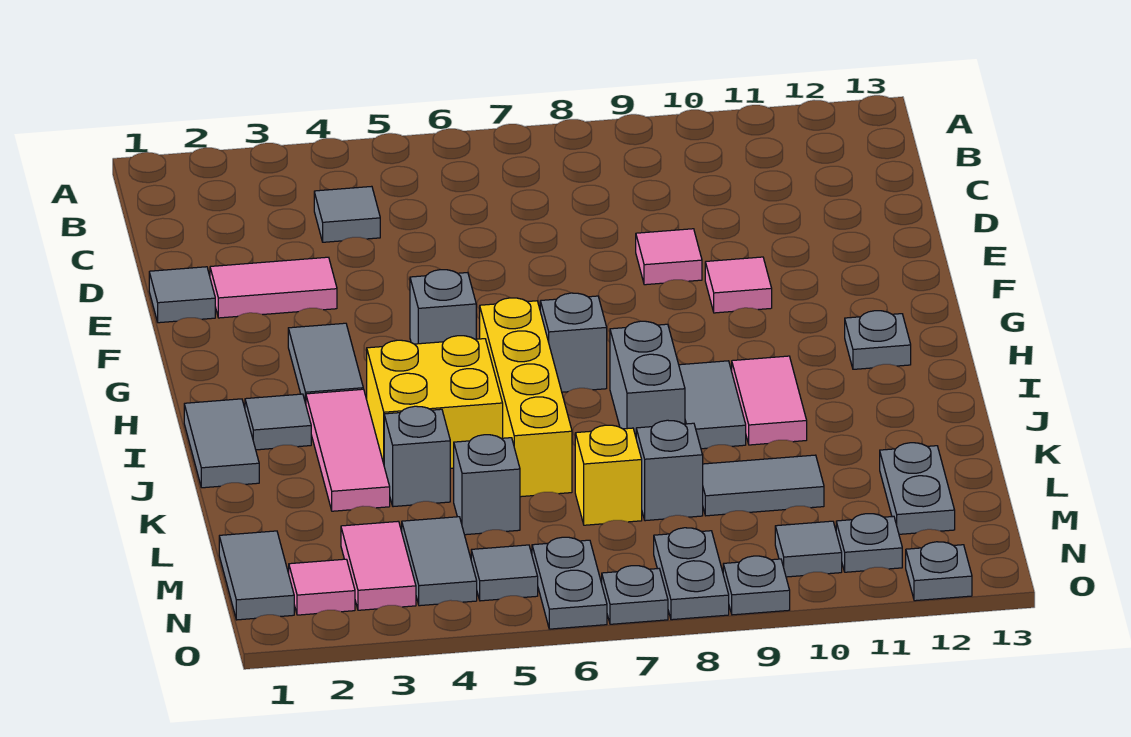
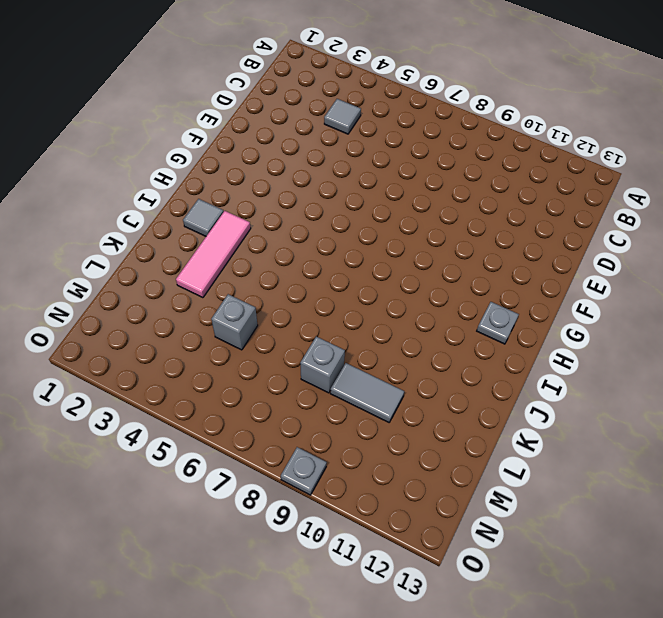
none -> grey 1x1 tile [149,267,215,323]
none -> pink 1x2 tile [210,257,337,318]
none -> pink 1x1 tile [636,229,702,285]
none -> pink 1x1 tile [705,257,772,313]

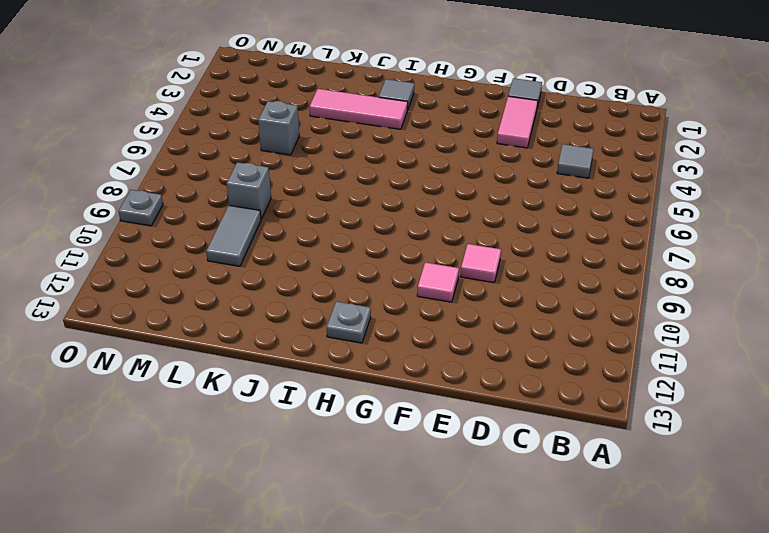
none -> grey 1x2 tile [288,323,363,404]
none -> grey 1x1 brick [410,270,476,344]
none -> yellow 1x4 brick [480,298,572,497]
none -> grey 1x1 brick [540,293,607,392]

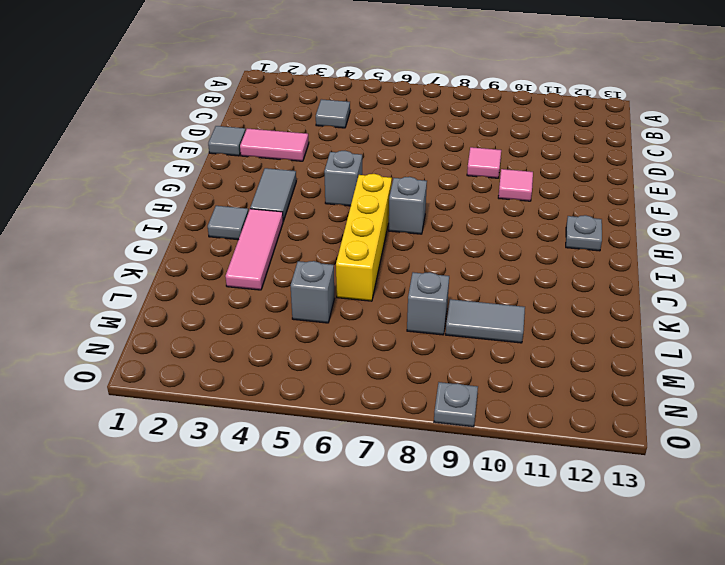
none -> grey 1x2 tile [184,399,259,488]
none -> yellow 2x2 brick [367,336,503,468]
none -> grey 1x2 brick [610,321,685,436]
none -> grey 1x2 tile [679,361,746,449]

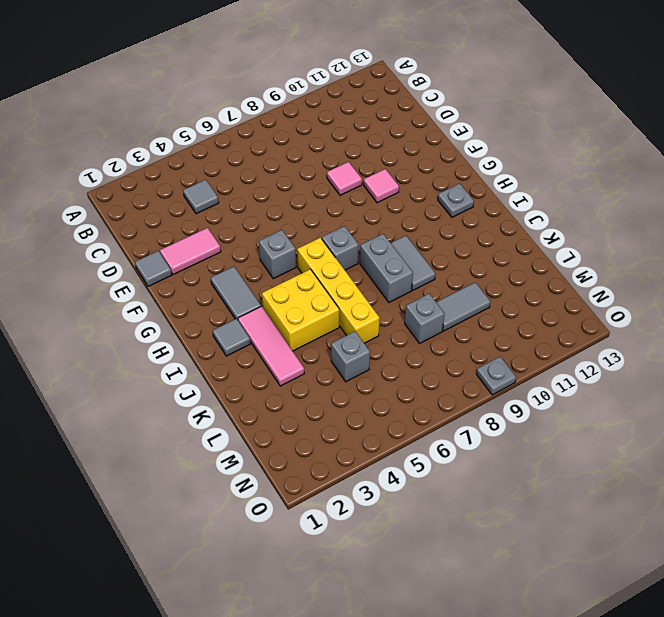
none -> grey 1x2 tile [184,399,259,488]
none -> pink 1x2 tile [732,356,807,445]
none -> grey 1x1 brick [384,406,450,507]
none -> yellow 1x1 brick [575,425,642,525]

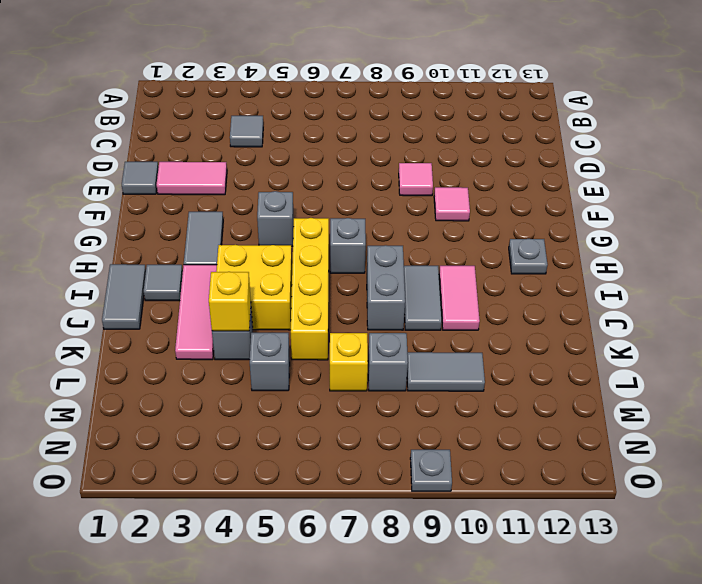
yellow 1x1 brick [209,272,251,331] -> none
none -> grey 1x2 plate [880,443,955,534]
none -> grey 1x2 tile [219,531,294,620]
none -> pink 1x2 tile [341,521,416,610]
none -> grey 1x2 tile [402,517,477,606]

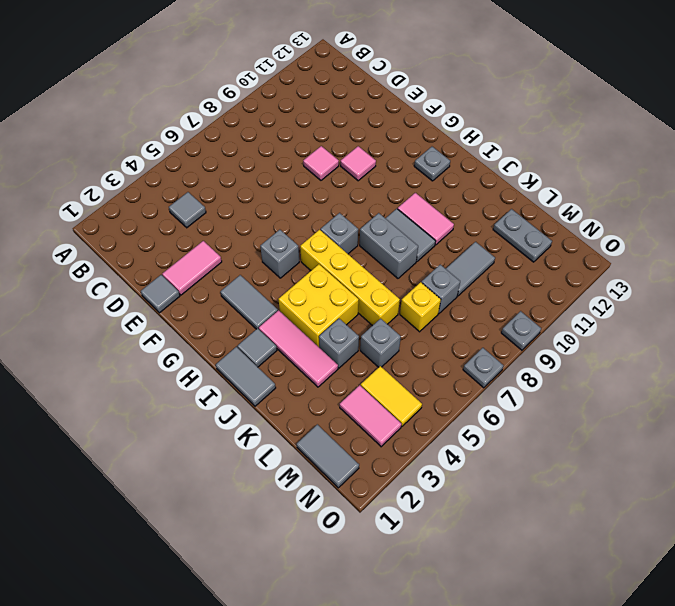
yellow 1x2 tile [361,366,422,426] -> grey 1x2 tile [402,517,477,606]
none -> pink 1x1 tile [289,559,355,615]
none -> grey 1x1 tile [471,545,538,601]
none -> grey 1x2 plate [532,537,607,629]
none -> grey 1x2 plate [654,528,729,620]

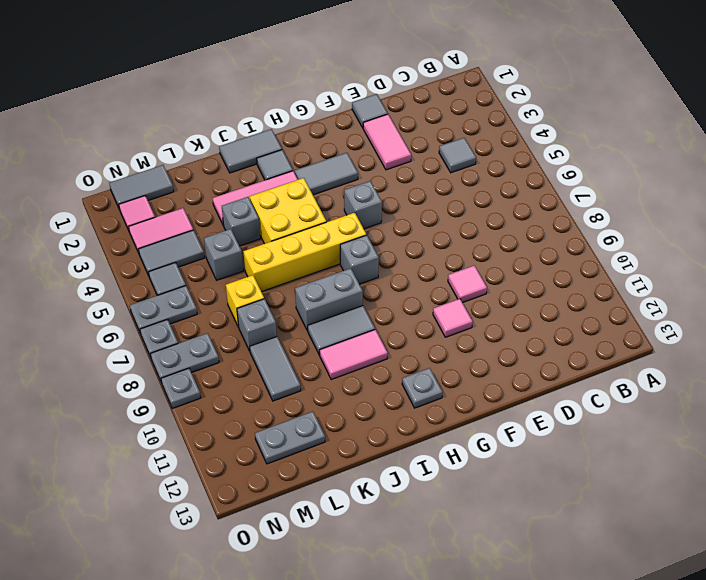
none -> grey 1x1 tile [775,521,842,577]
none -> grey 1x1 plate [836,514,902,572]
none -> grey 1x1 plate [906,542,972,601]

